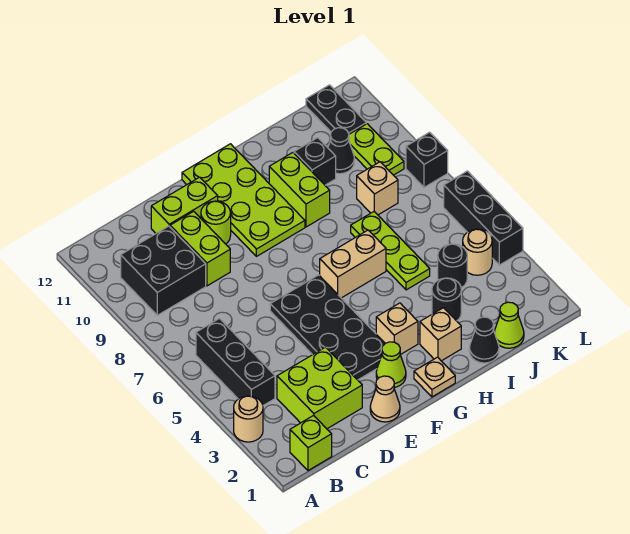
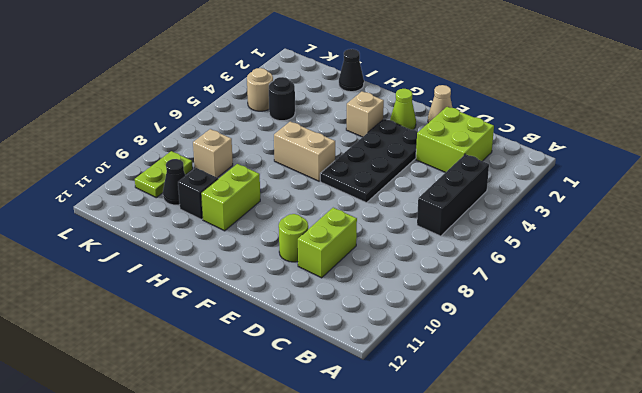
none -> tan 1x1 round brick [234,396,263,442]
none -> lime 1x1 brick [290,416,332,471]
none -> black 2x2 brick [121,226,206,315]
none -> lime 1x2 brick [151,177,218,233]

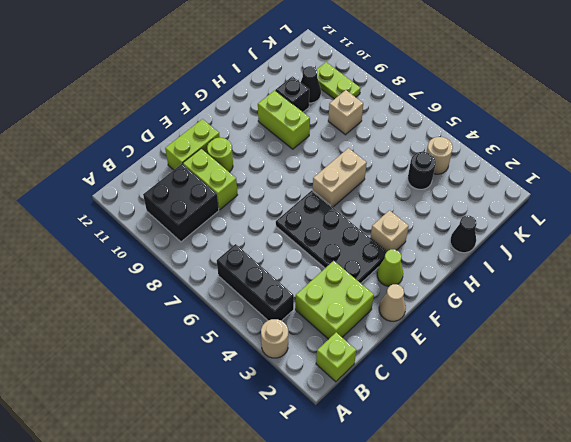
none -> lime 2x4 plate [182,144,305,256]
none -> tan 1x1 plate [414,357,455,397]
none -> tan 1x1 brick [420,308,461,361]
none -> black 1x1 round brick [432,278,461,321]

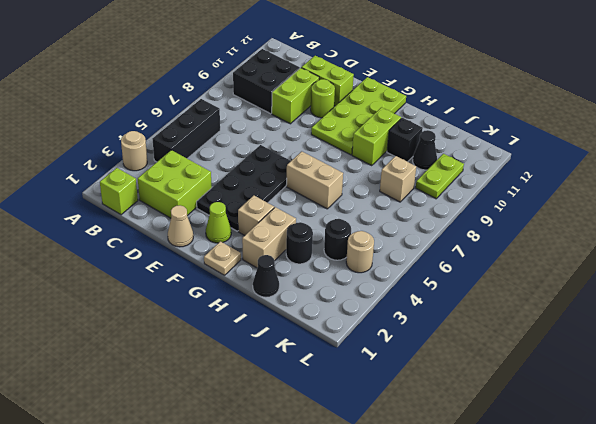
tan 1x2 brick [242,207,296,268] -> tan 1x1 brick [420,308,461,361]
none -> lime 1x3 plate [351,212,430,290]
none -> lime 1x1 cone [494,302,524,348]
none -> black 1x2 plate [306,85,366,134]
none -> black 1x3 brick [444,171,523,265]

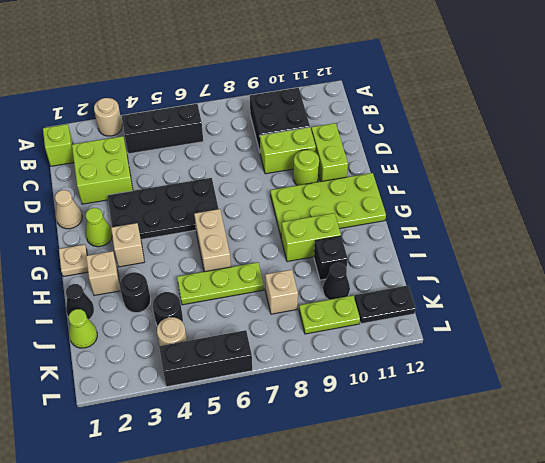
none -> black 1x1 brick [406,132,448,187]

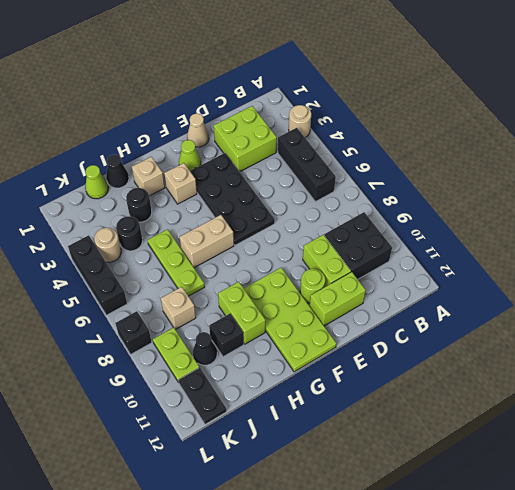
none -> lime 1x1 brick [290,416,332,471]
none -> tan 1x1 plate [414,357,455,397]

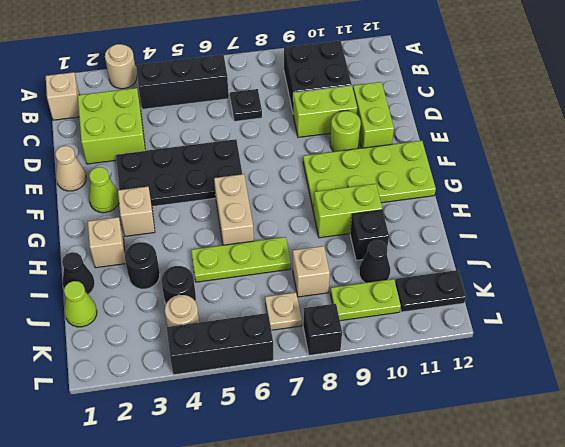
tan 1x1 brick [46,72,79,120] -> lime 1x1 brick [290,416,332,471]
black 1x1 plate [230,89,262,121] -> none
tan 1x1 plate [265,292,302,330] -> tan 1x1 plate moved to [414,357,455,397]

